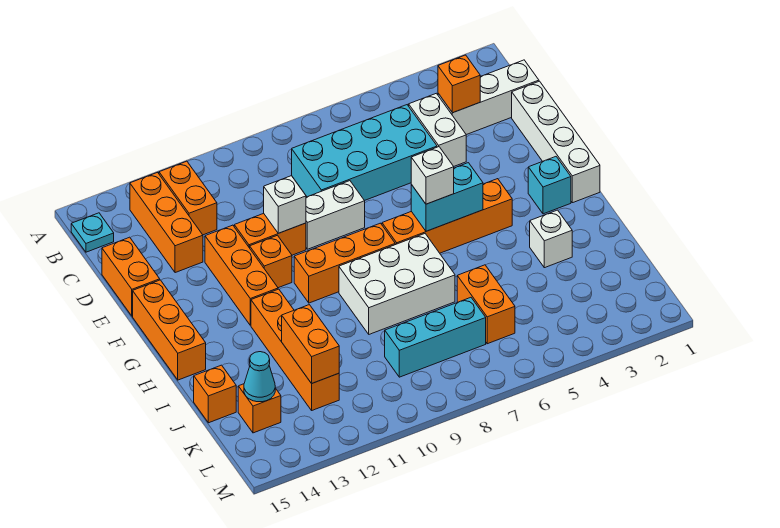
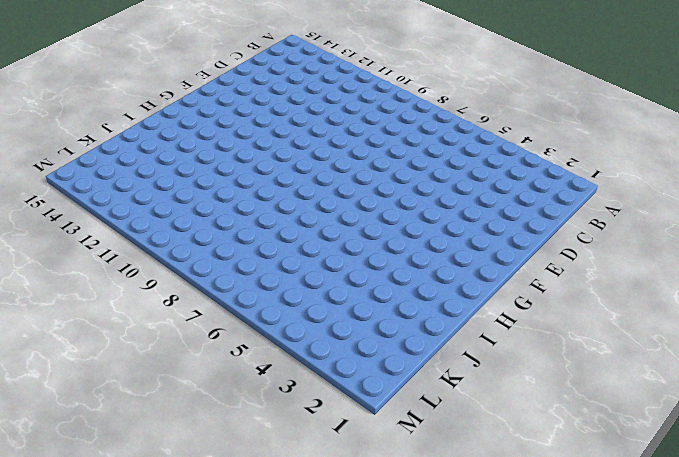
none -> orange 1x2 brick [159,161,217,235]
none -> orange 1x3 brick [130,172,203,273]
none -> cyan 1x1 plate [71,213,114,252]

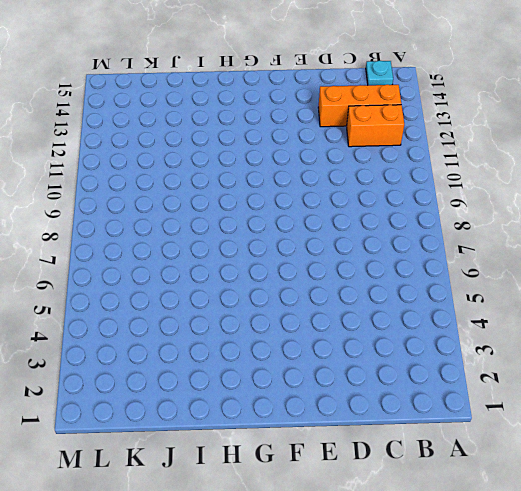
none -> white 1x3 brick [438,60,539,135]
none -> white 1x2 brick [409,93,466,166]
none -> cyan 2x4 brick [292,105,437,201]

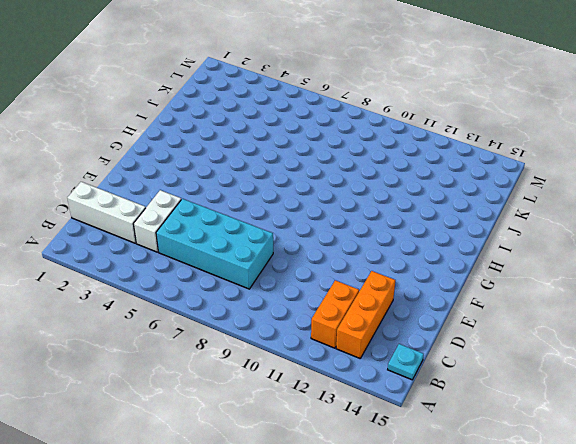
none -> white 1x4 brick [512,81,600,203]
none -> orange 1x2 brick [102,237,160,316]
none -> white 1x2 brick [306,181,365,249]

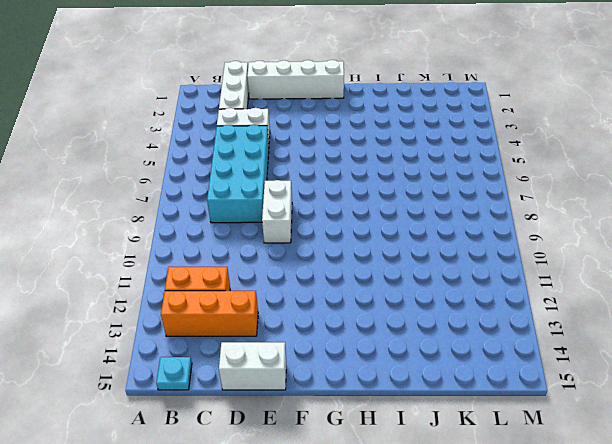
white 1x2 brick [219,342,286,390] -> orange 1x2 brick [102,237,160,316]
none -> orange 1x2 brick [234,213,306,255]
none -> orange 1x3 brick [205,225,278,325]
none -> orange 1x1 brick [250,235,292,288]

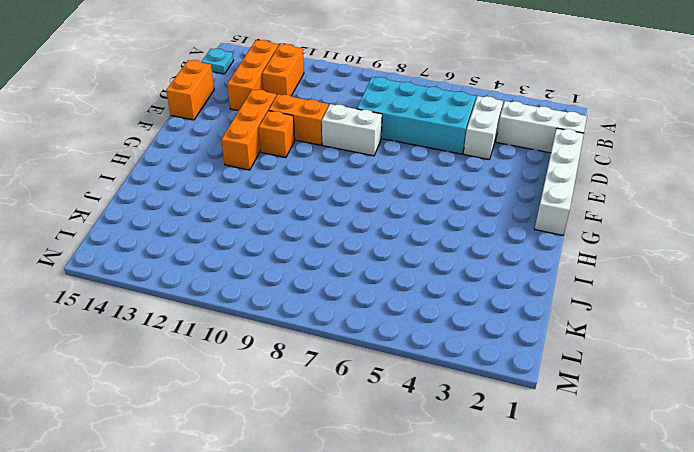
none -> orange 1x3 brick [133,280,206,380]
none -> cyan 1x1 brick [528,157,571,214]
none -> orange 1x4 brick [382,179,512,253]

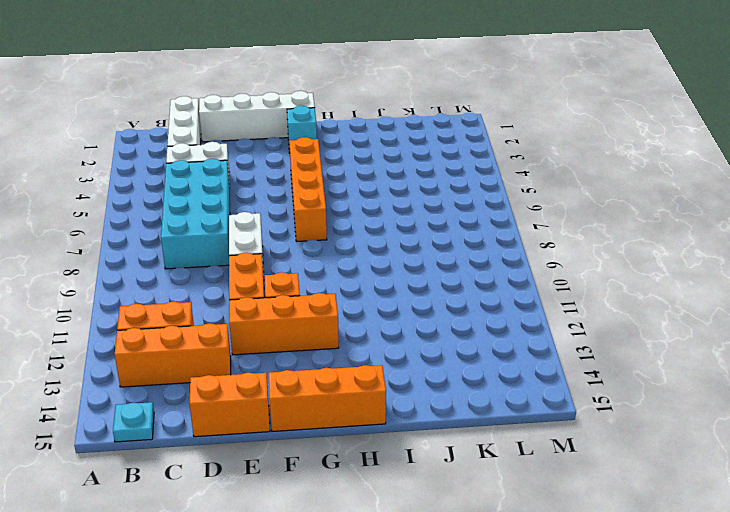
none -> orange 1x3 brick [294,223,395,303]
none -> white 2x3 brick [339,234,455,334]
none -> orange 1x4 brick [251,289,339,410]

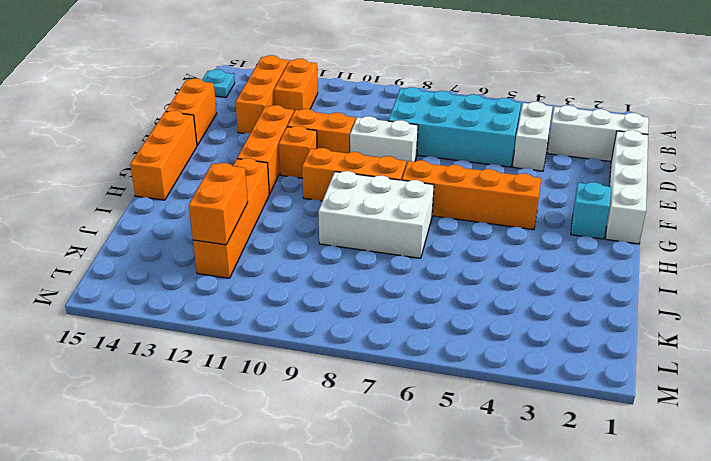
none -> white 1x1 brick [530,210,572,268]
none -> orange 1x2 brick [457,265,515,344]
none -> orange 1x1 brick [194,365,236,423]

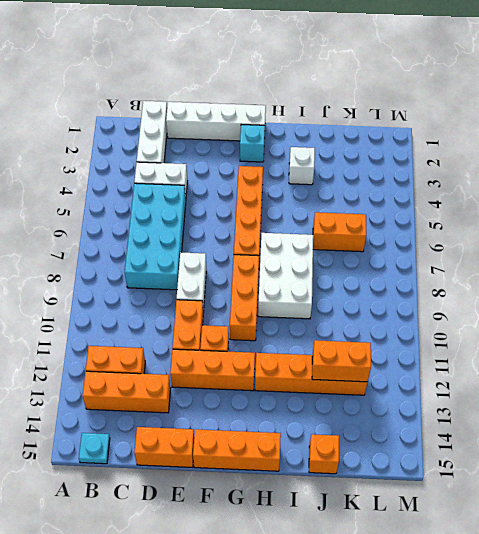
none -> cyan 1x3 brick [385,298,486,377]
none -> orange 1x1 brick [238,384,281,433]
none -> orange 1x1 brick [438,55,480,113]

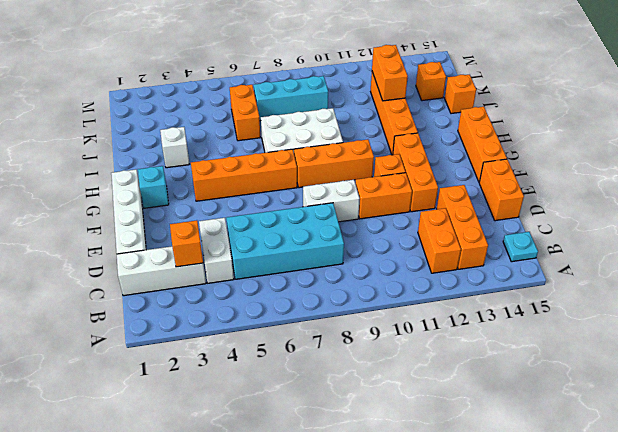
none -> white 1x1 brick [264,176,306,233]
none -> cyan 1x2 brick [411,163,483,231]
none -> cyan 1x1 cone [244,352,275,402]

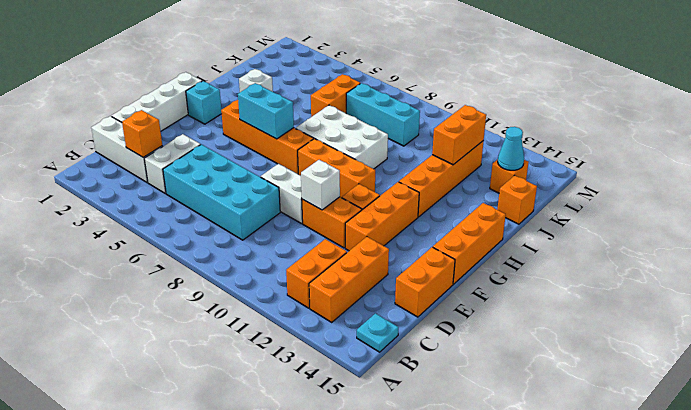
none -> white 1x1 brick [411,147,454,204]

